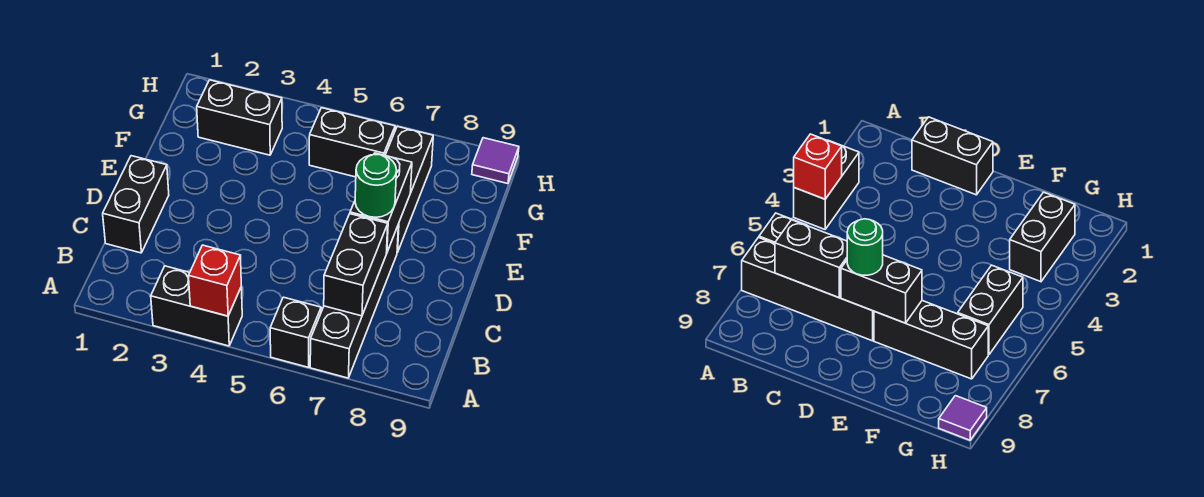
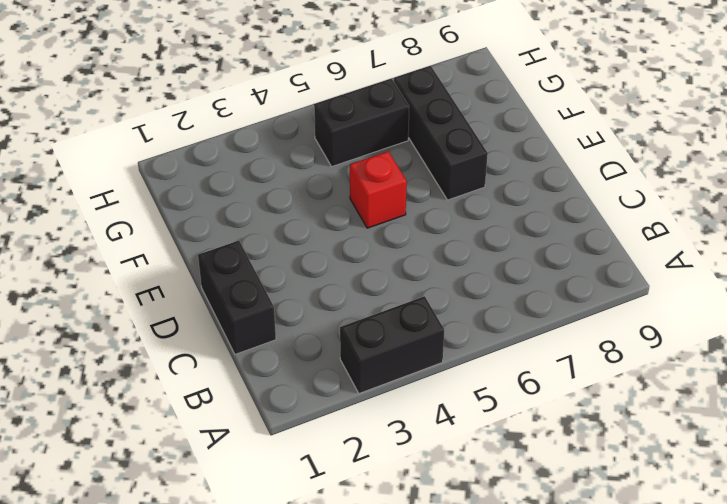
red 1x1 brick [350,151,407,228] -> red 1x1 brick moved to [188,245,241,316]
none -> black 1x1 brick [270,297,321,367]
none -> black 1x4 brick [310,226,398,378]
none -> black 1x2 brick [197,80,282,155]

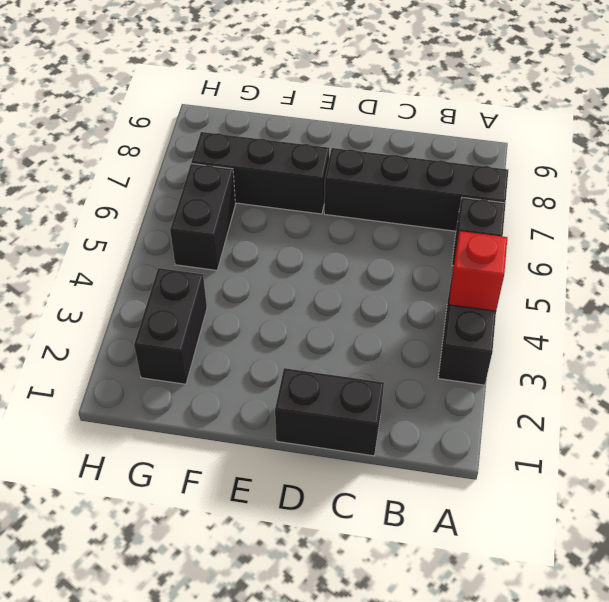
none -> purple 1x1 tile [472,138,519,184]
none -> black 1x2 brick [324,214,388,316]
none -> black 1x2 brick [350,153,412,252]

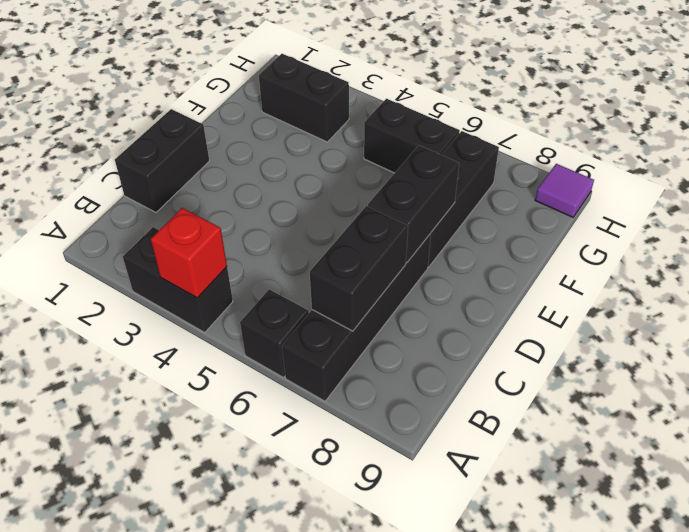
none -> green 1x1 round brick [355,155,397,217]

